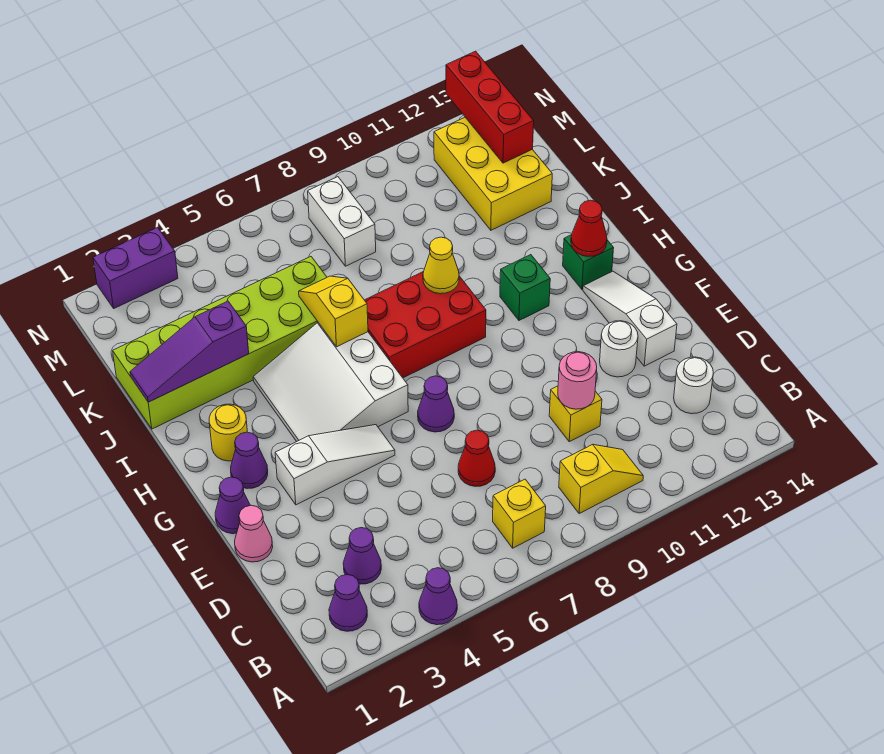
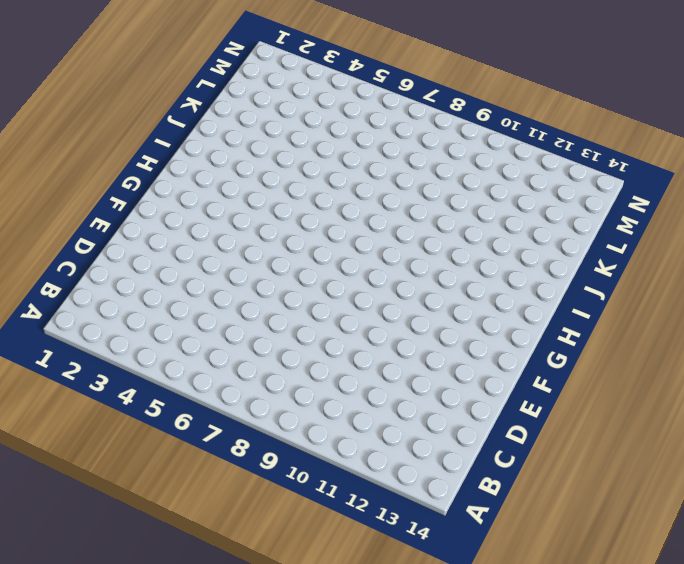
none -> purple 1x1 cone [419,568,457,625]
none -> purple 1x1 cone [329,575,367,631]
none -> yellow 1x1 brick [493,479,546,548]
none -> yellow 1x2 slope [559,444,643,514]

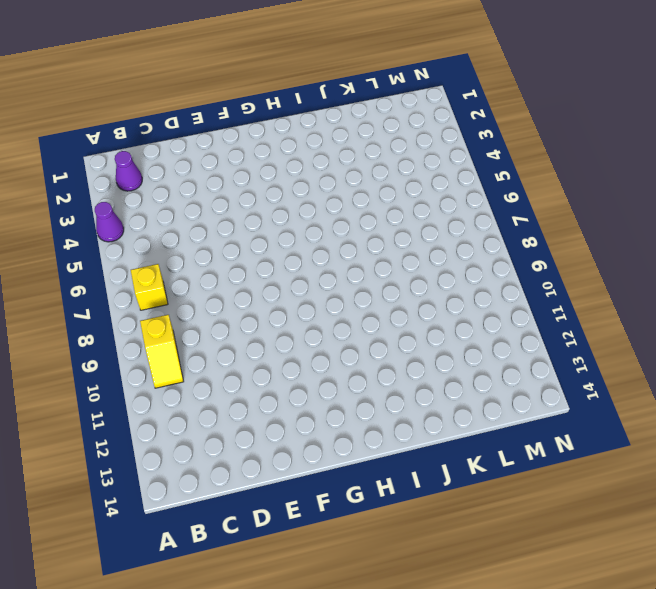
none -> purple 1x1 cone [343,528,381,584]
none -> white 1x1 round brick [674,357,713,414]
none -> red 1x1 cone [458,430,495,486]
none -> yellow 1x1 brick [549,386,602,442]

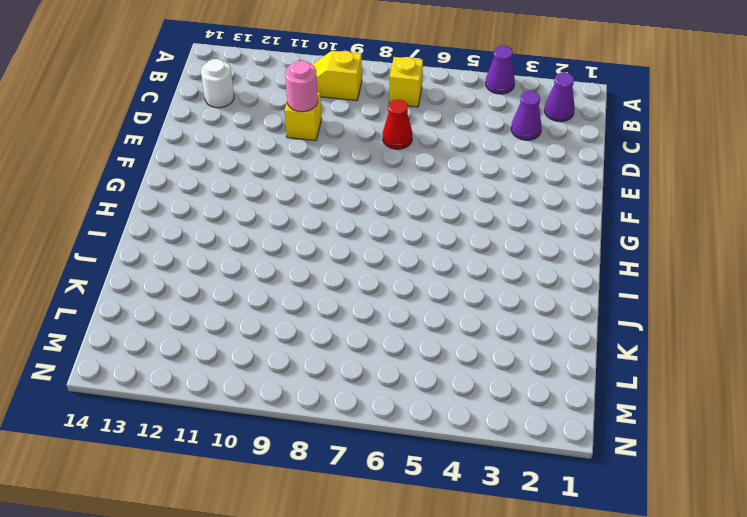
none -> pink 1x1 cone [235,505,273,562]
none -> white 1x1 round brick [600,321,638,377]
none -> white 1x3 slope [583,271,677,366]
none -> purple 1x1 cone [215,477,250,534]

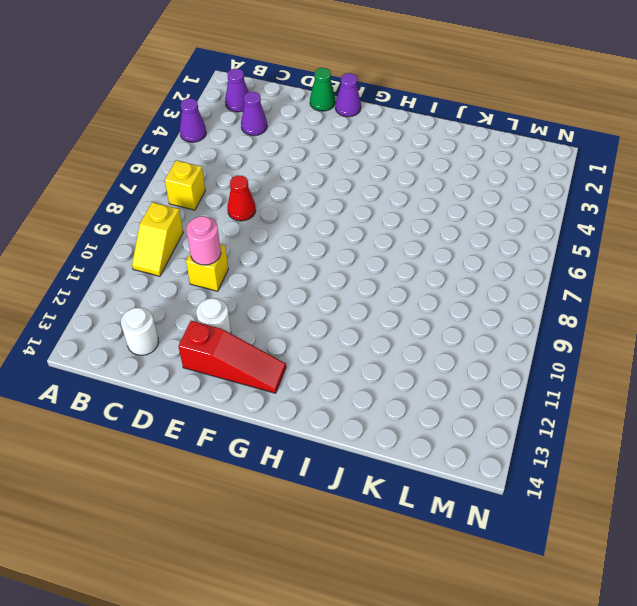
green 1x1 cone [310,68,335,111] -> pink 1x1 cone [235,505,273,562]
red 1x3 slope [178,321,286,393] -> white 1x3 slope [583,271,677,366]
none -> white 1x3 slope [275,425,395,505]
none -> purple 1x1 cone [418,376,454,432]
none -> purple 1x1 cone [231,432,268,489]
none -> white 3x3 slope [253,323,408,442]

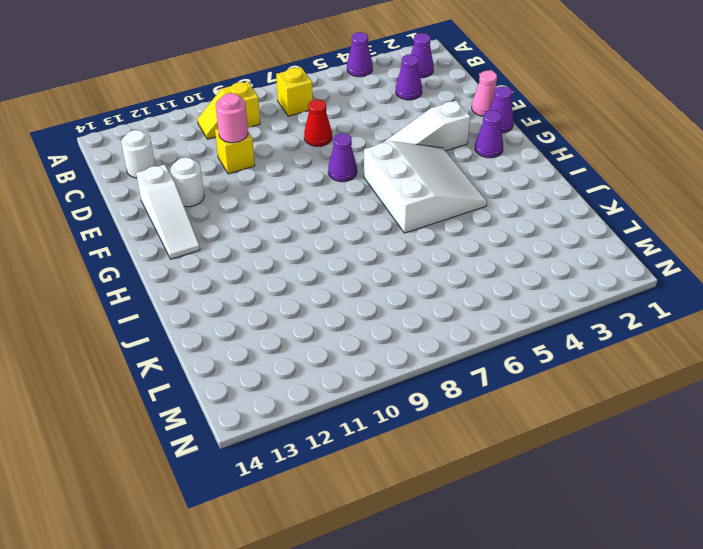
none -> yellow 1x1 round brick [209,404,247,461]
none -> red 2x3 brick [365,271,486,378]
none -> green 1x1 brick [500,255,550,320]
none -> green 1x1 brick [563,235,614,289]

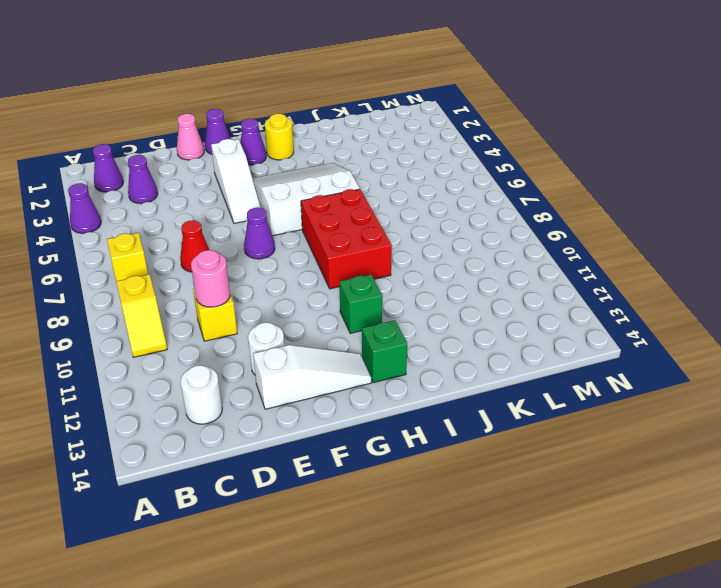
none -> lime 2x6 brick [113,257,327,429]
none -> yellow 2x3 brick [434,117,552,230]
none -> white 1x2 brick [308,177,376,266]
none -> purple 1x2 brick [93,227,178,308]

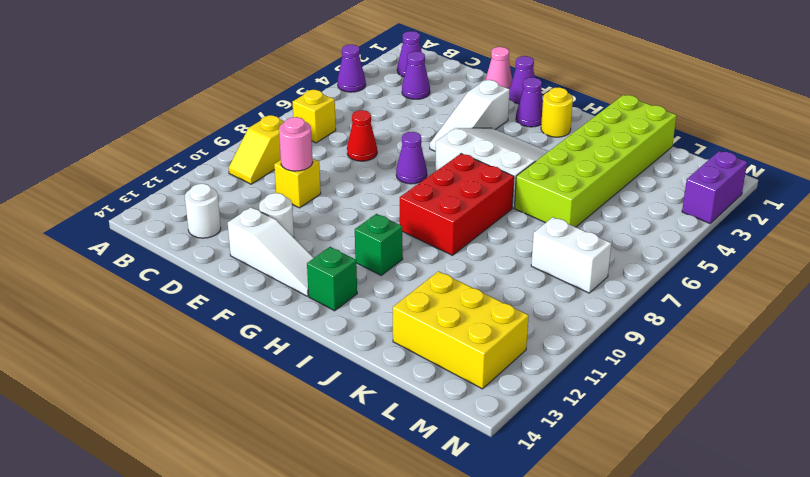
none -> red 1x1 cone [571,200,607,256]
none -> yellow 1x2 slope [299,276,368,347]
none -> yellow 1x1 cone [423,237,459,294]
none -> purple 1x3 slope [130,301,249,402]

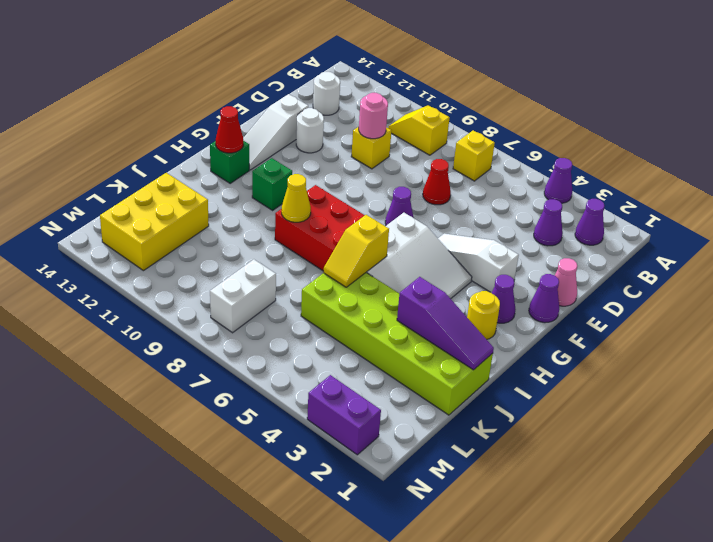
none -> red 1x3 brick [446,51,534,163]

